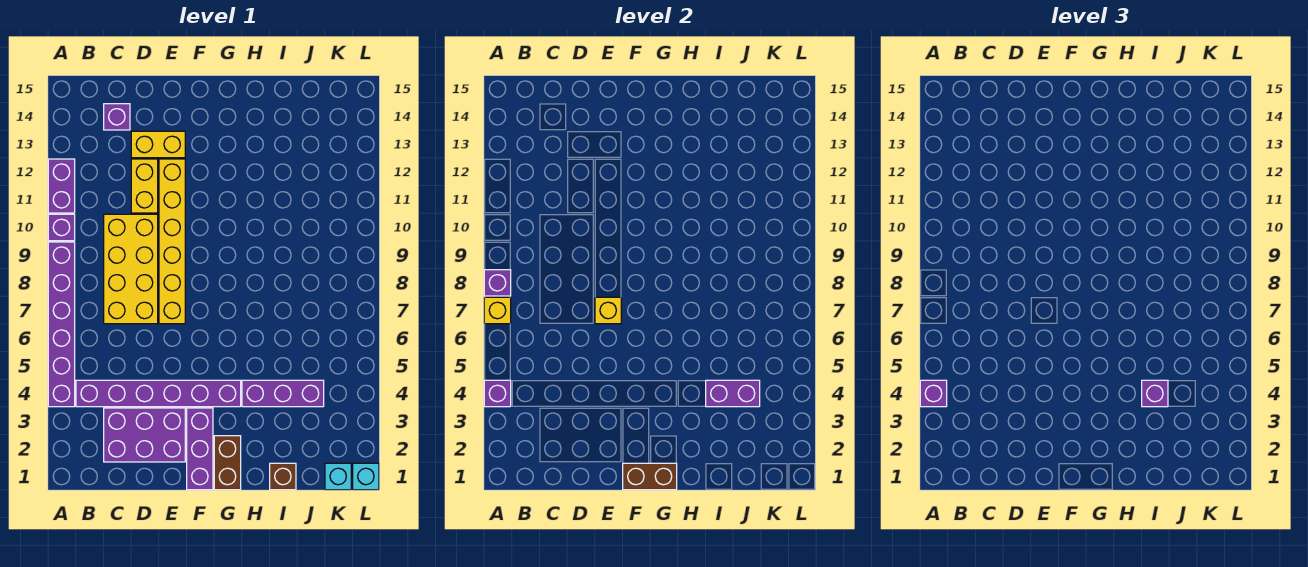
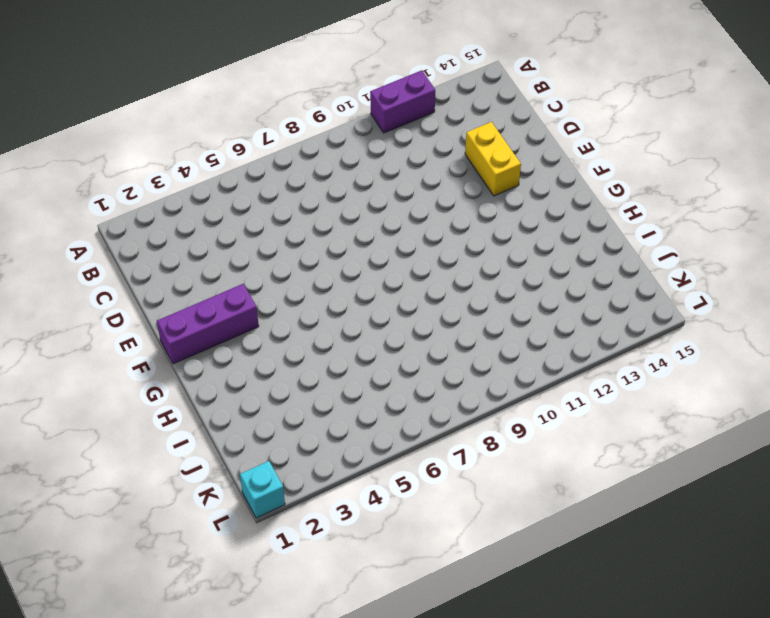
none -> purple 1x6 brick [48,242,75,407]
none -> purple 1x1 brick [48,214,75,241]
none -> purple 1x6 brick [76,380,241,407]

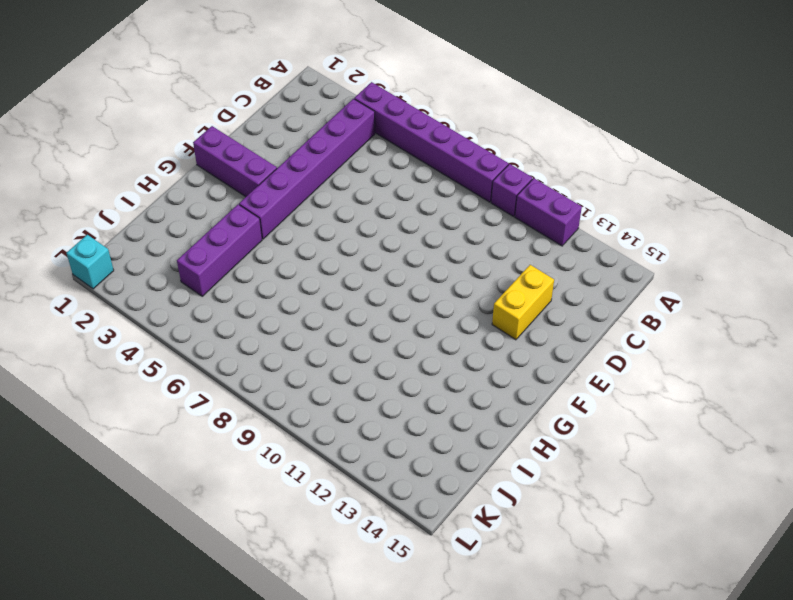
none -> purple 2x3 brick [104,408,185,462]
none -> yellow 2x4 brick [104,214,158,324]
none -> purple 1x1 brick [104,104,130,130]

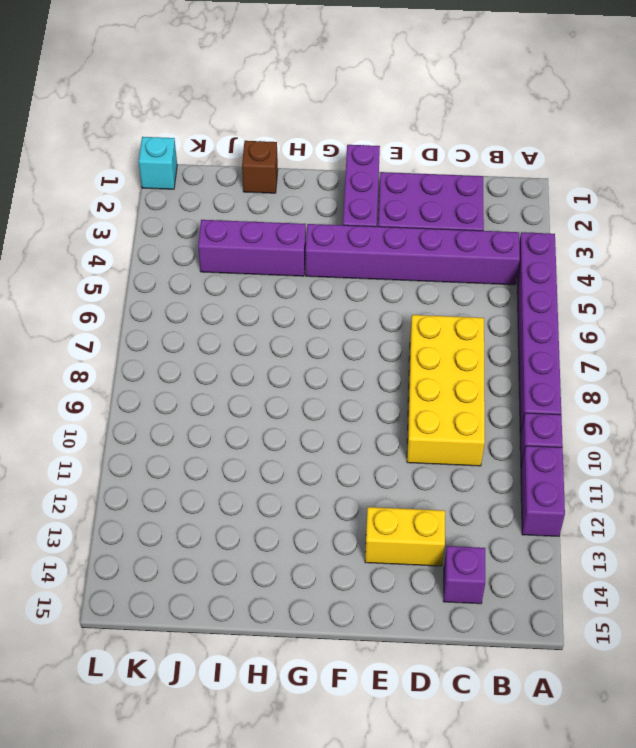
none -> yellow 1x2 brick [131,159,158,213]
none -> yellow 1x6 brick [159,159,185,324]
none -> brown 1x2 brick [214,436,241,490]

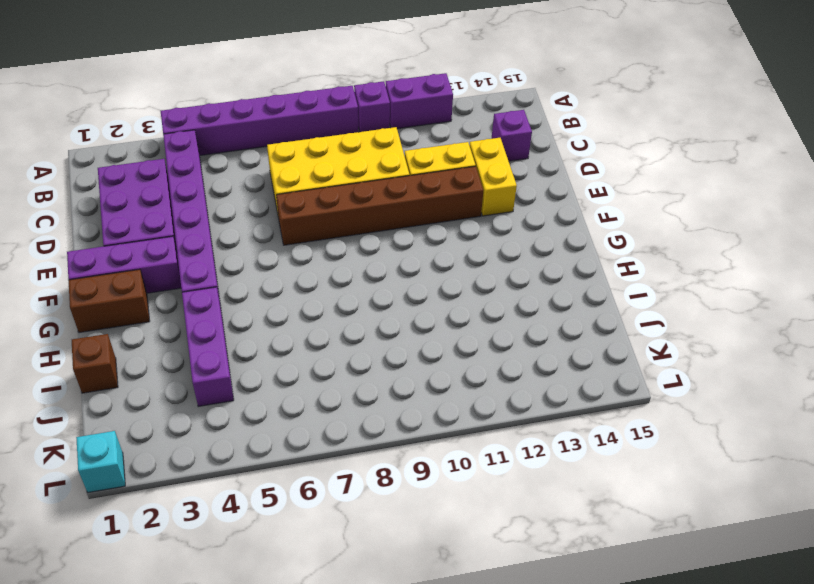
brown 1x6 brick [276,166,483,245] -> yellow 1x6 brick [159,159,185,324]
none -> cyan 1x1 brick [325,463,351,490]
none -> purple 1x1 brick [484,380,511,407]
none -> yellow 1x1 brick [484,297,511,324]

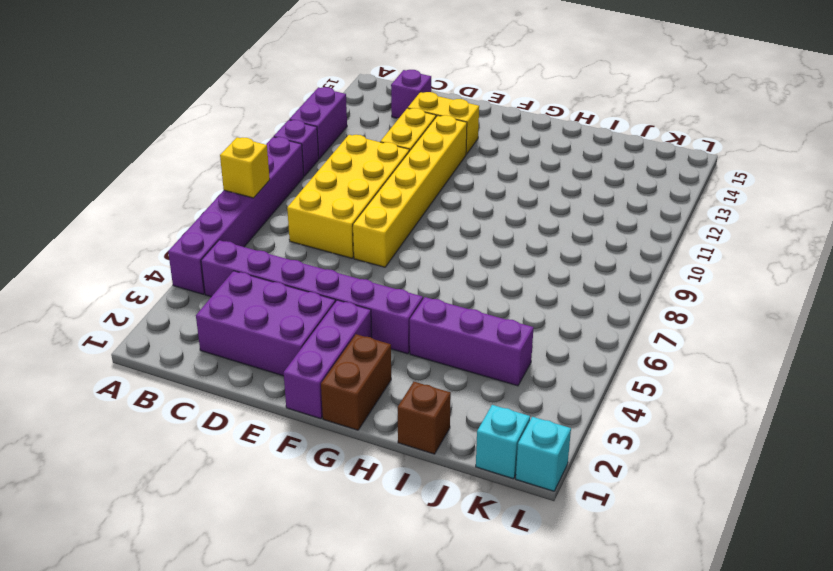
none -> purple 1x1 brick [484,380,511,407]
none -> purple 1x1 brick [484,270,511,296]
none -> yellow 1x1 brick [595,297,621,324]

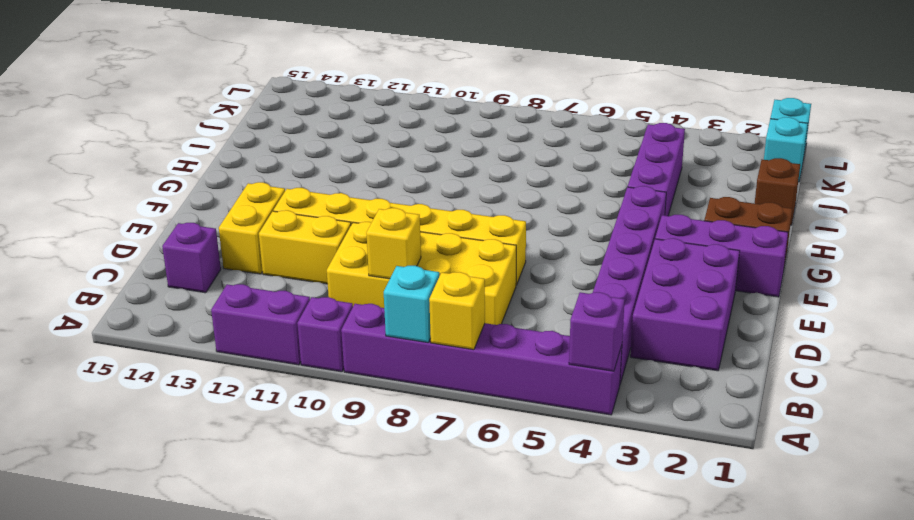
cyan 1x1 brick [384,266,439,343] -> purple 1x1 brick [484,270,511,296]
yellow 1x1 brick [366,208,421,279] -> yellow 1x1 brick moved to [595,297,621,324]
none -> brown 1x2 brick [623,463,677,490]
none -> purple 1x2 brick [706,380,760,407]
none -> purple 1x1 brick [920,380,947,407]

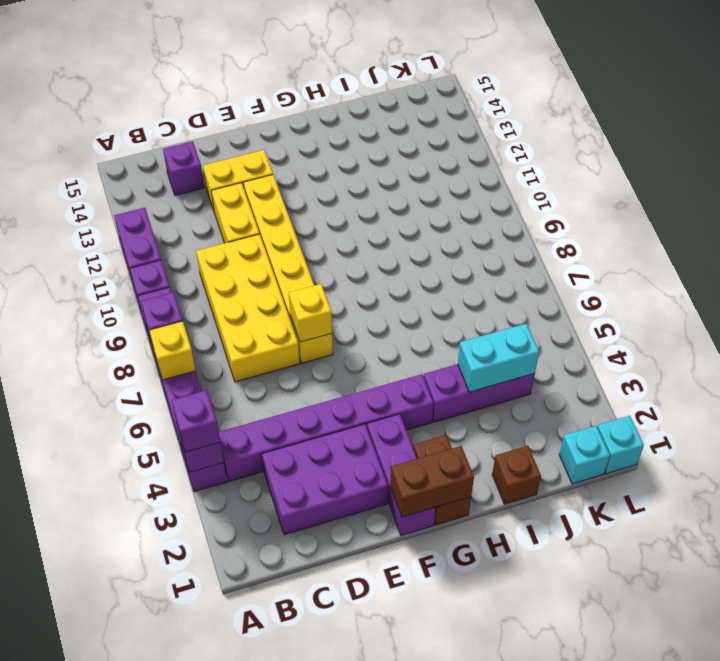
cyan 1x2 brick [458,324,539,392] -> purple 1x2 brick [706,380,760,407]
none -> purple 1x1 brick [1142,380,1168,407]

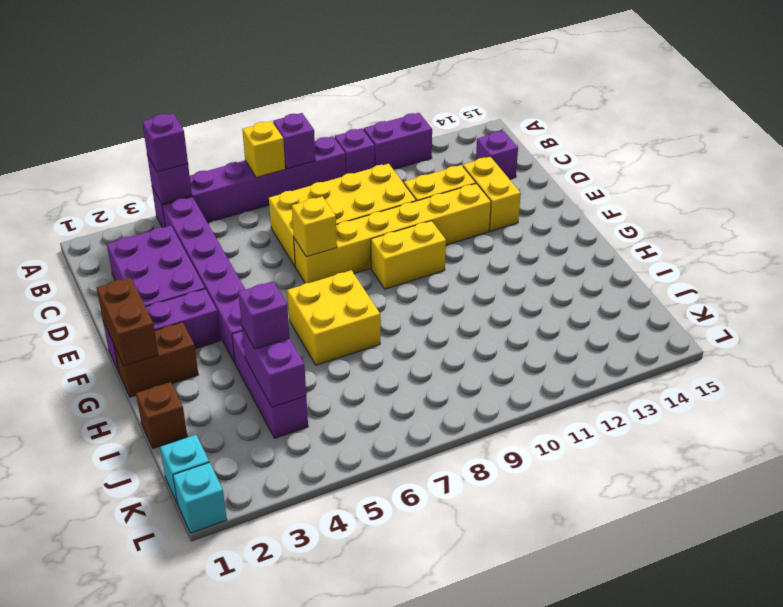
yellow 1x2 brick [371,221,446,289] -> none
yellow 2x2 brick [287,270,380,365] -> none

